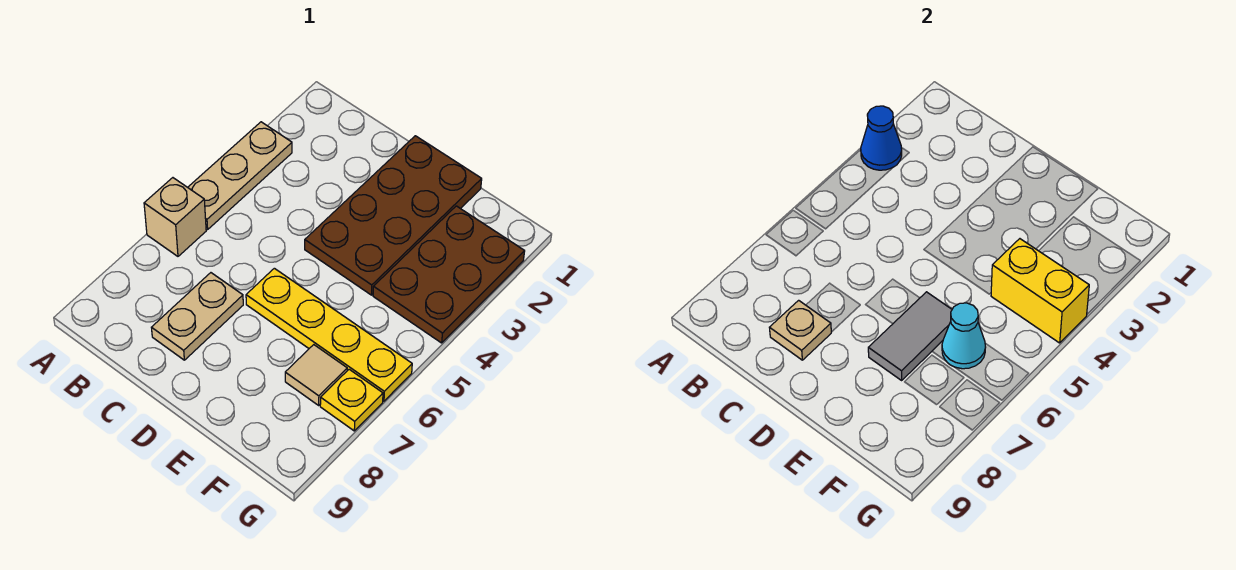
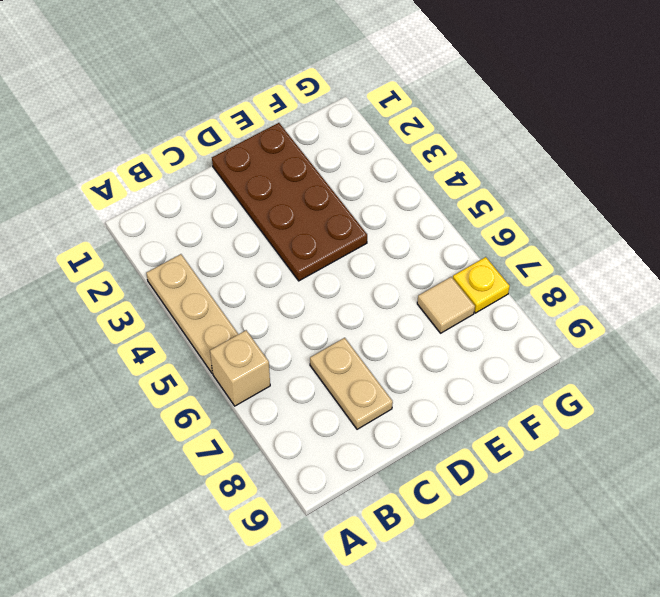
none -> yellow 1x4 plate [246,268,412,401]
none -> brown 2x3 plate [373,206,525,343]
none -> blue 1x1 cone [861,106,902,170]

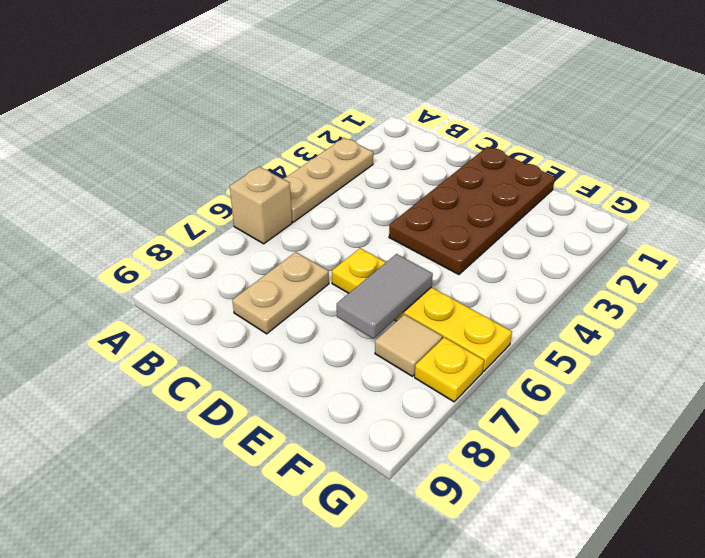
none -> brown 2x3 plate [373,206,525,343]
none -> blue 1x1 cone [861,106,902,170]
none -> tan 1x1 plate [769,300,831,360]

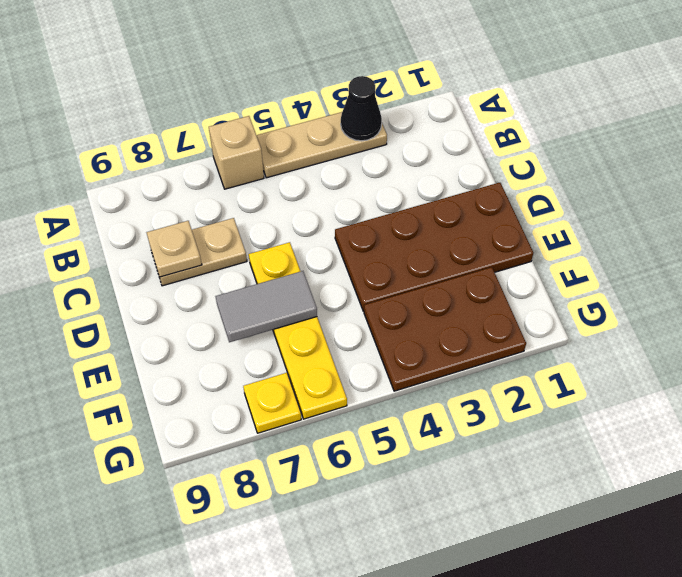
black 1x1 cone [341,76,382,141] -> blue 1x1 cone [861,106,902,170]
none -> tan 1x1 tile [285,345,347,405]
none -> yellow 1x2 brick [991,239,1089,343]
none -> cyan 1x1 cone [942,303,986,369]

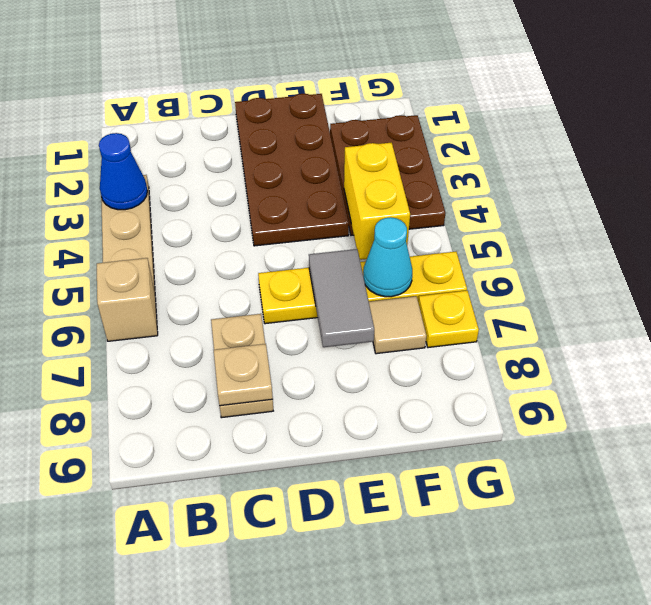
yellow 1x2 brick [344,143,410,260] -> yellow 1x2 brick turned to [991,239,1089,343]

